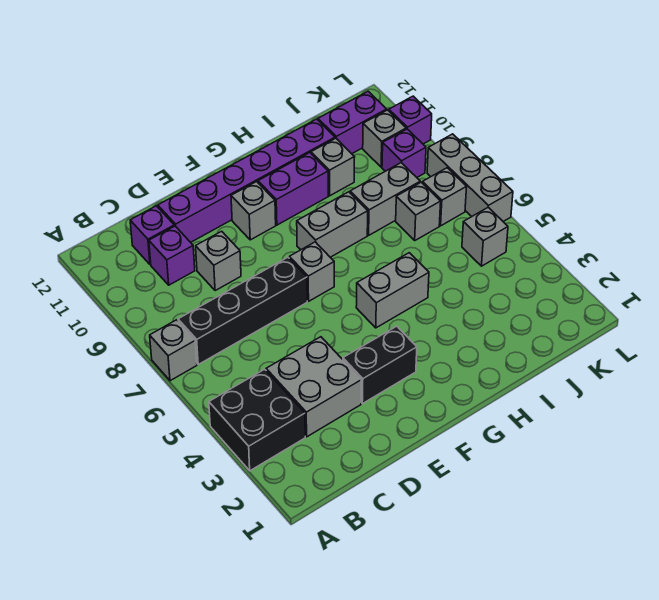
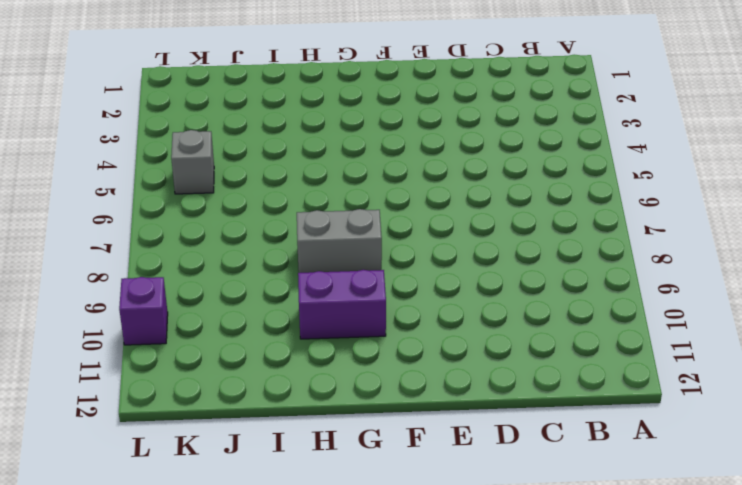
none -> black 2x2 brick [209,369,305,471]
none -> grey 1x1 brick [150,320,197,381]
none -> black 1x4 brick [178,257,307,364]

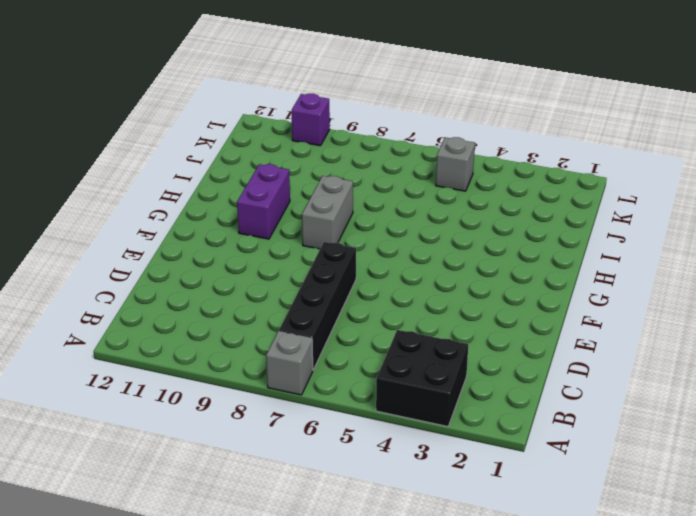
none -> grey 2x2 brick [266,337,361,437]
none -> purple 1x1 brick [149,226,195,285]
none -> purple 1x1 brick [130,206,174,265]

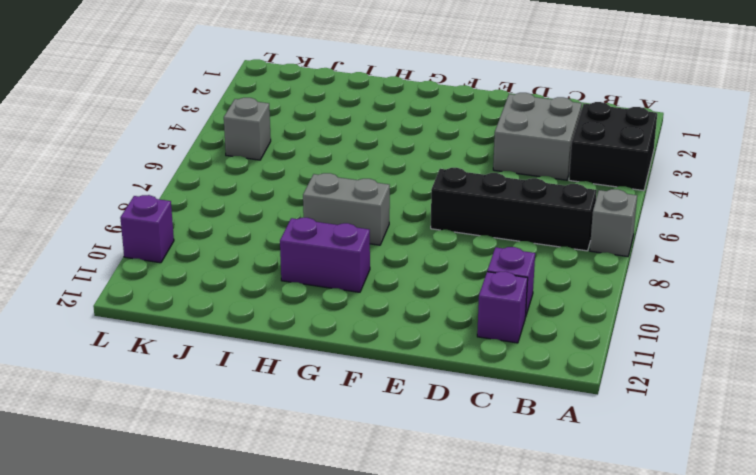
none -> grey 1x1 brick [196,231,241,291]
none -> purple 1x6 brick [158,119,335,242]
none -> black 1x2 brick [343,326,417,404]

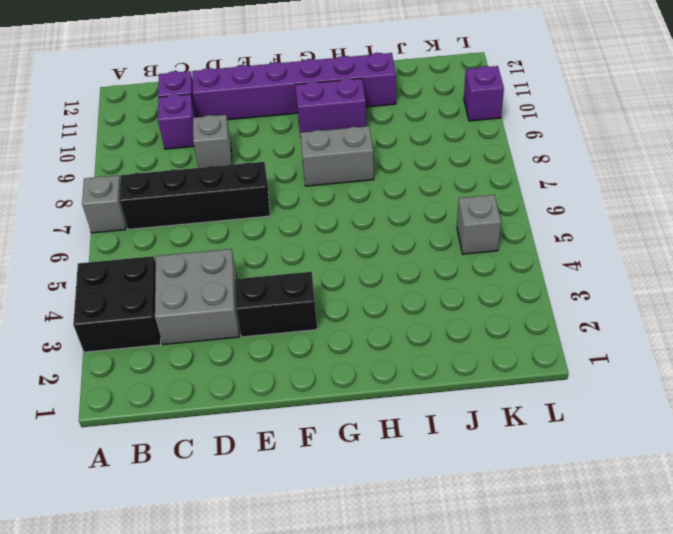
none -> grey 1x1 brick [289,242,334,301]
none -> grey 1x1 brick [231,182,276,240]
none -> grey 1x2 brick [356,253,429,328]

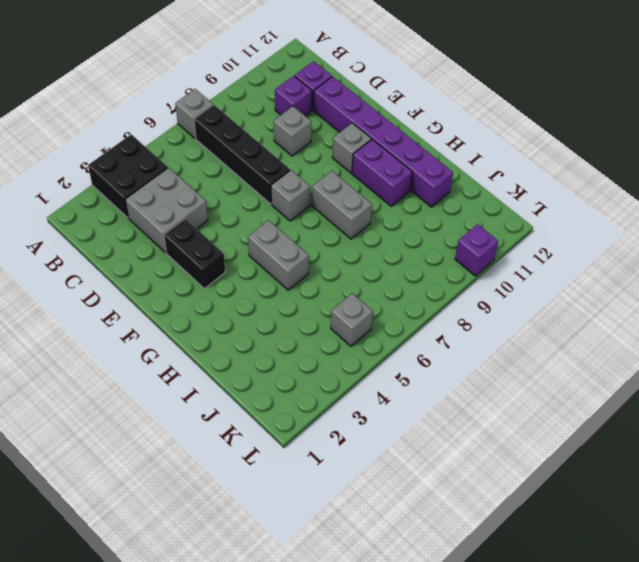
none -> grey 1x2 brick [350,163,420,235]
none -> grey 1x1 brick [311,138,355,196]
none -> grey 1x1 brick [396,182,441,240]

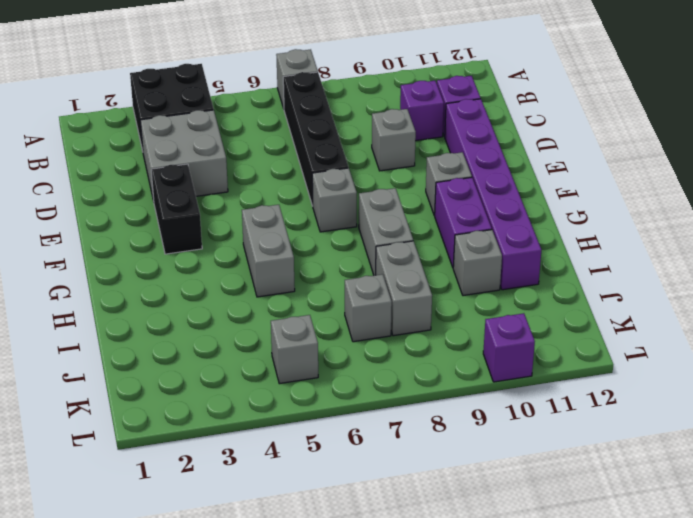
none -> purple 1x2 brick [318,91,387,154]
none -> grey 1x1 brick [423,168,467,226]
none -> purple 1x1 brick [382,129,426,177]

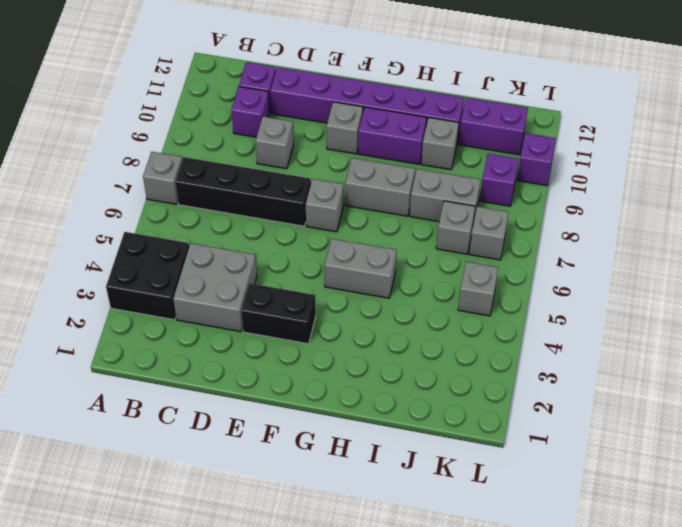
none -> grey 1x1 brick [363,110,406,167]
none -> grey 1x3 brick [427,134,513,222]

